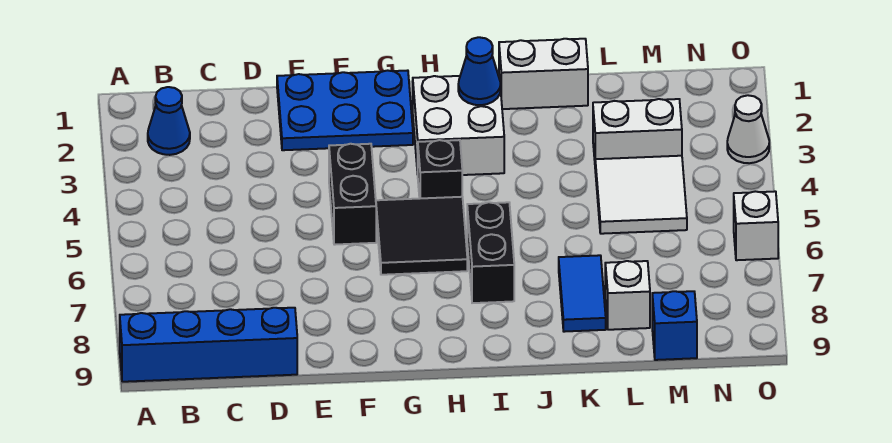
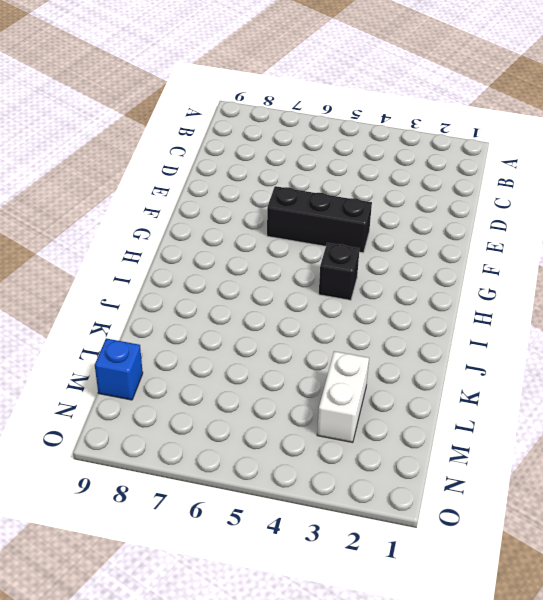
black 1x3 brick [267,186,372,253] -> black 1x2 brick [329,144,376,245]
none -> blue 1x4 brick [120,308,297,382]
none -> blue 1x1 cone [148,87,190,155]
none -> blue 2x3 plate [277,70,413,150]

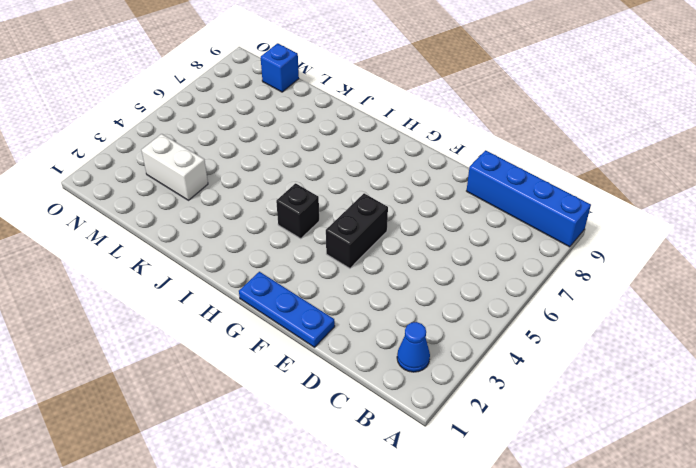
blue 1x3 plate [239,272,335,347] -> blue 2x3 plate [277,70,413,150]
none -> black 2x2 tile [376,197,467,275]
none -> white 2x2 brick [413,74,504,175]
none -> black 1x2 brick [467,202,514,303]

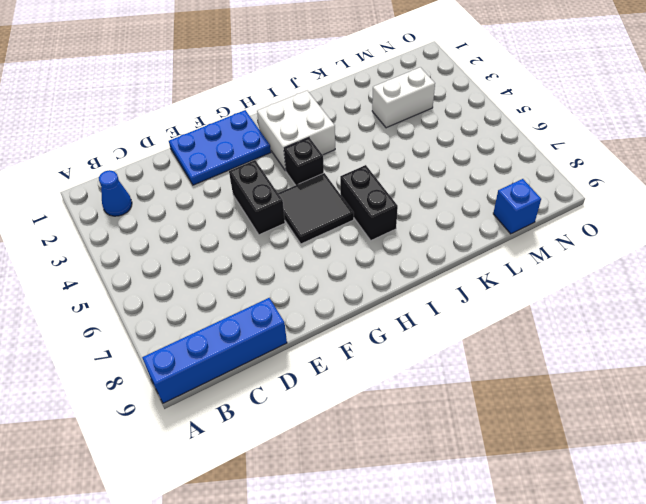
none -> white 1x2 brick [499,39,588,109]
none -> blue 1x2 tile [559,255,606,332]
none -> white 2x2 tile [595,156,687,234]

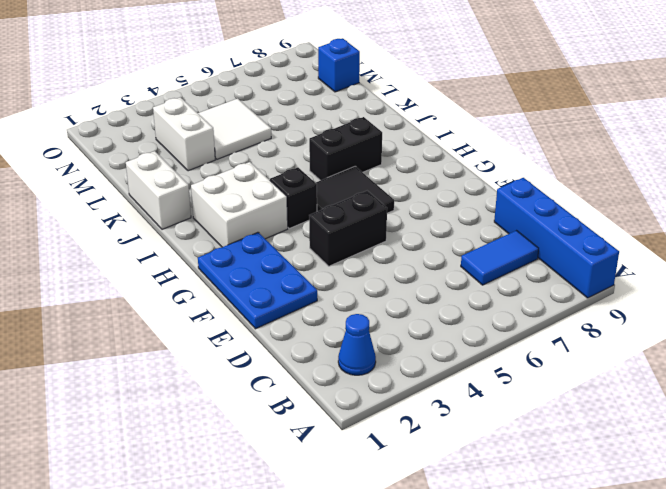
blue 1x2 tile [461,231,539,285] -> blue 1x2 tile moved to [559,255,606,332]
none -> white 1x1 brick [605,261,650,330]
none -> white 1x1 cone [727,95,769,163]
none -> white 1x1 brick [734,191,778,260]

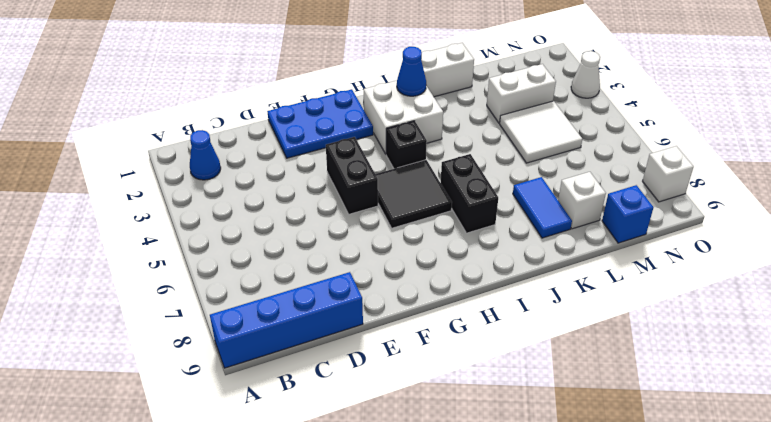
white 1x1 brick [643,146,693,202] -> white 1x1 brick moved to [734,191,778,260]

